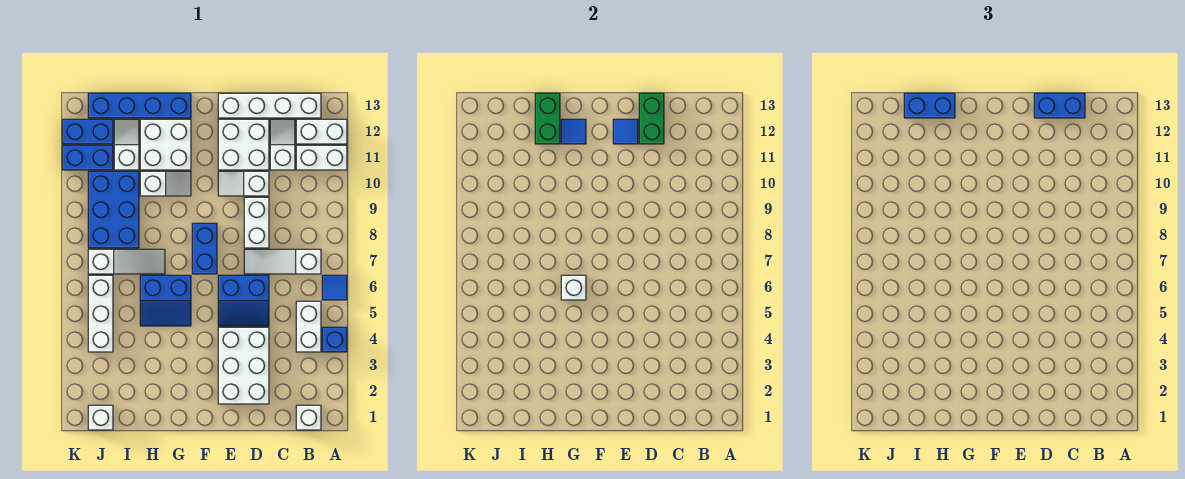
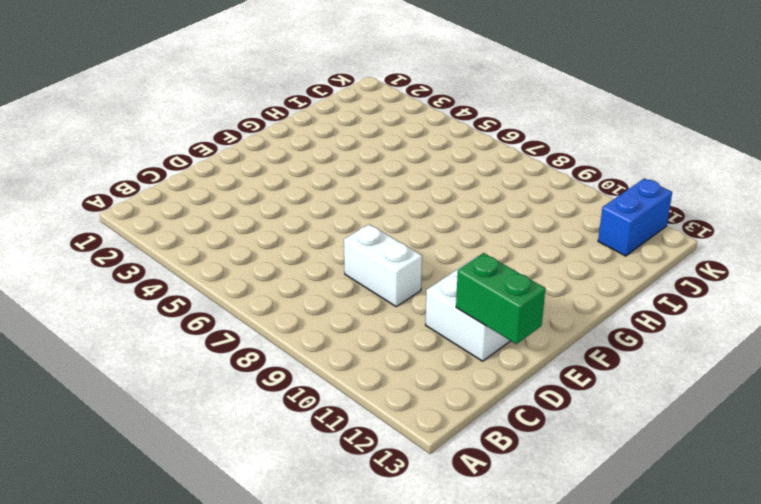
none -> blue 1x1 brick [322,327,347,352]
none -> blue 1x1 tile [322,275,347,300]
none -> white 1x2 brick [296,145,347,170]
none -> white 1x2 brick [296,119,347,144]

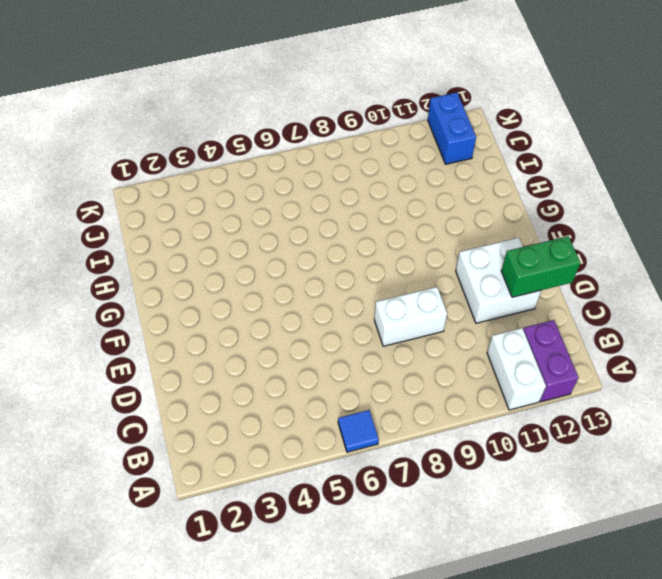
purple 1x2 brick [523,320,578,402] -> white 1x2 brick [296,119,347,144]
none -> blue 1x1 brick [322,327,347,352]
none -> white 1x1 brick [296,405,321,430]
none -> white 1x2 brick [296,301,321,352]
none -> white 1x3 slope [244,249,321,274]

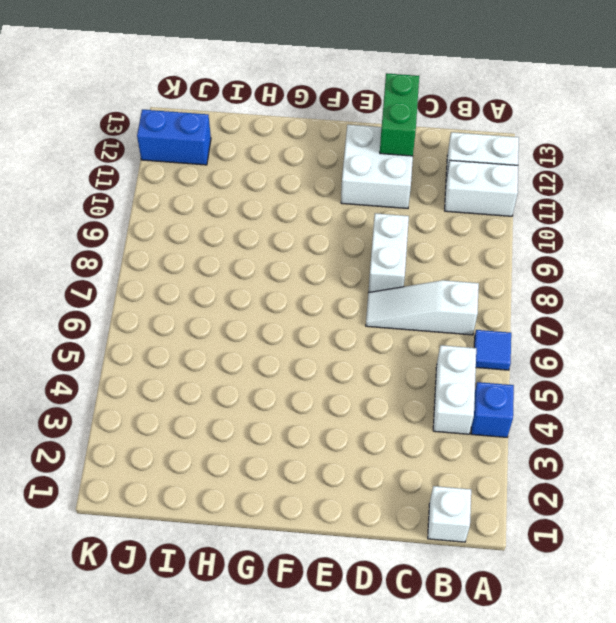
none -> white 1x4 brick [218,93,321,118]
none -> white 1x2 slope [270,119,295,170]
none -> white 2x3 brick [218,327,269,404]
none -> blue 2x2 slope [218,275,269,326]

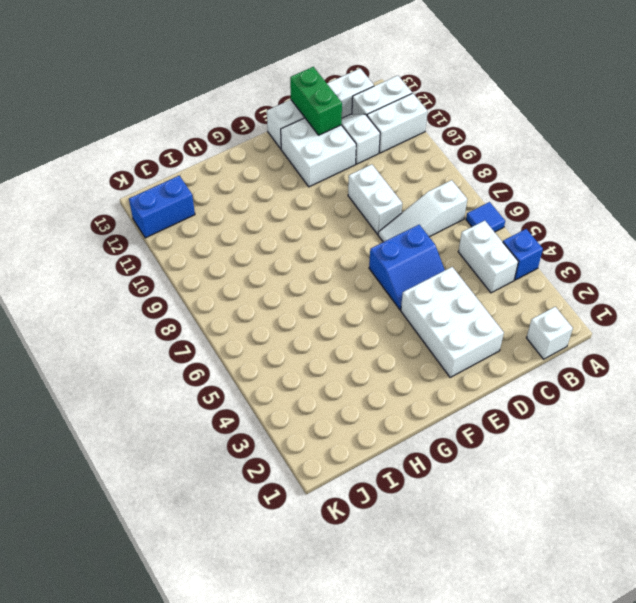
none -> white 1x2 slope [218,171,269,196]
none -> blue 1x2 brick [192,223,217,274]
none -> blue 2x2 slope [140,275,191,326]
none -> white 1x2 slope [140,171,191,196]

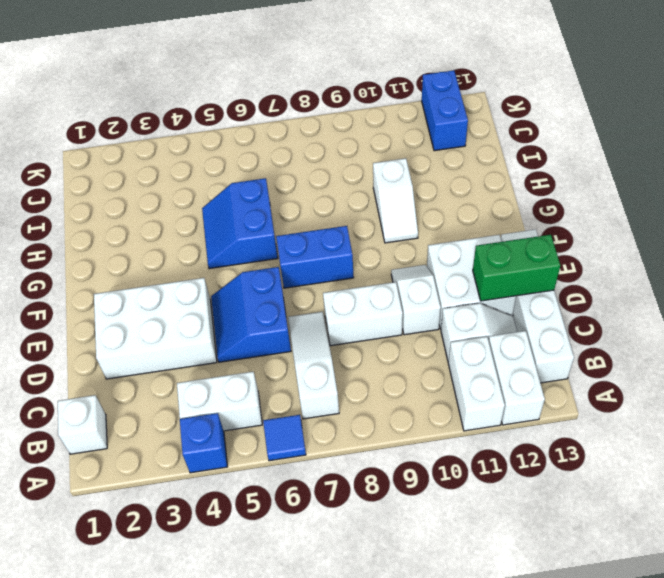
none -> white 2x2 brick [140,119,191,170]
none -> blue 1x4 brick [88,93,191,118]
none -> white 1x3 slope [88,249,165,274]
none -> blue 2x3 brick [88,171,139,248]

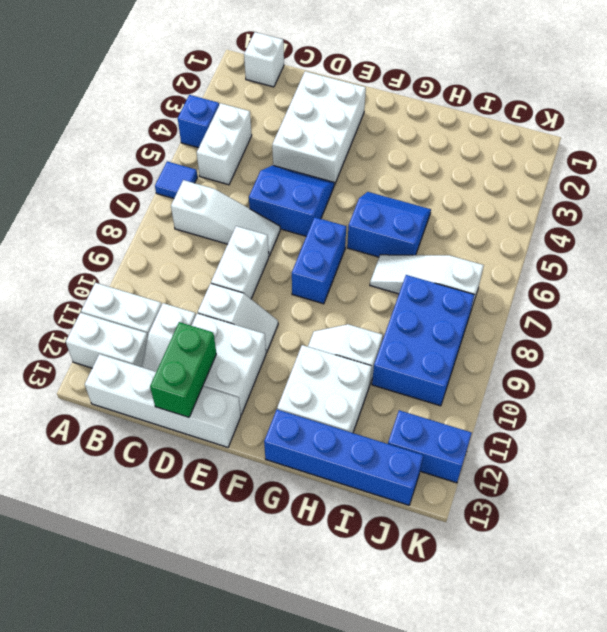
none -> white 1x2 slope [114,119,139,170]
none -> white 1x1 brick [88,405,113,430]
none -> white 1x3 brick [88,275,113,352]
none -> blue 1x2 brick [62,145,113,170]

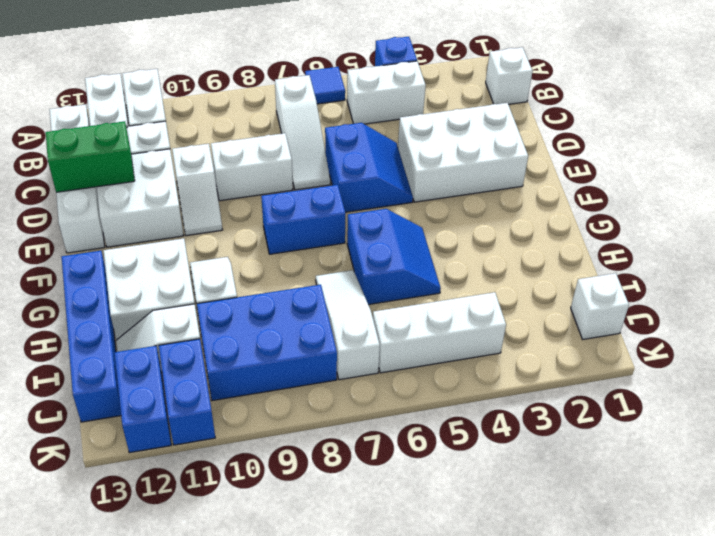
none -> blue 1x1 tile [613,119,638,144]
none -> white 1x1 brick [561,275,586,300]
none -> blue 1x1 tile [561,119,586,144]
none -> green 1x2 brick [535,93,560,144]

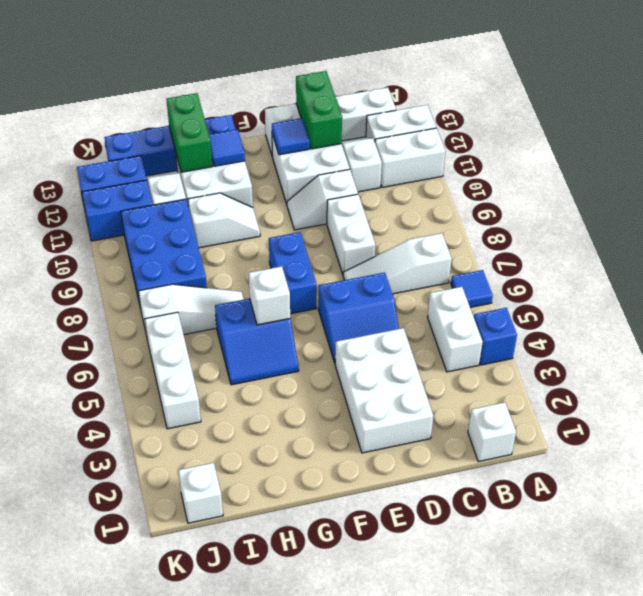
none -> blue 1x2 brick [1034,93,1085,118]
none -> blue 1x2 brick [904,93,955,118]

